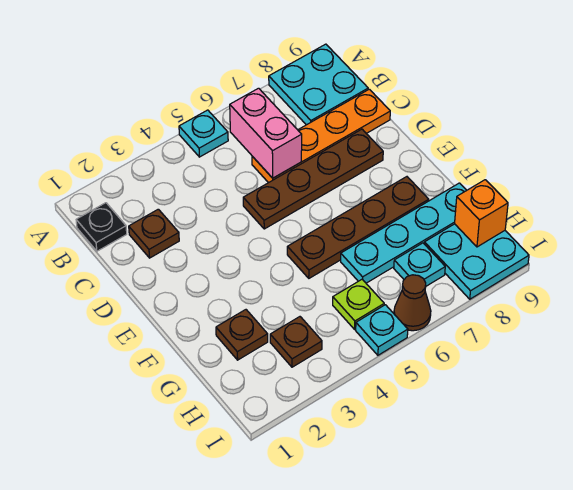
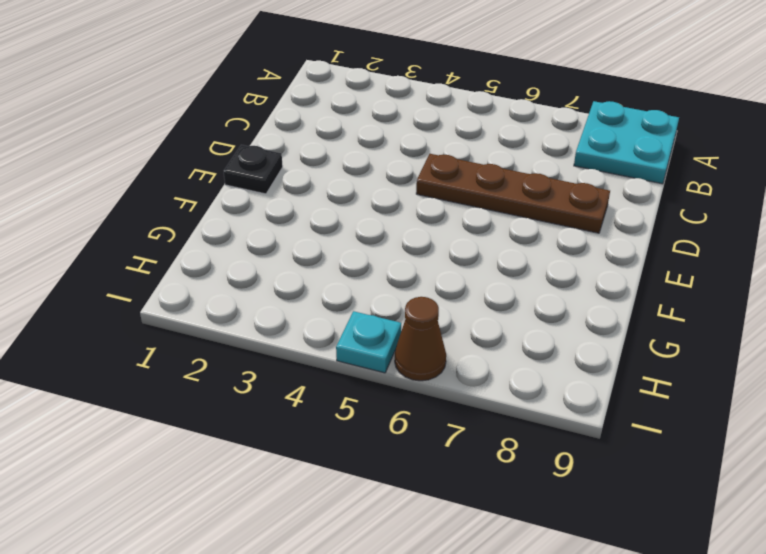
black 1x1 plate [224,145,283,194] -> black 1x1 plate moved to [76,203,127,251]
none -> cyan 1x1 plate [179,110,228,157]
none -> brown 1x1 plate [129,209,179,258]
none -> orange 1x4 plate [252,89,390,183]

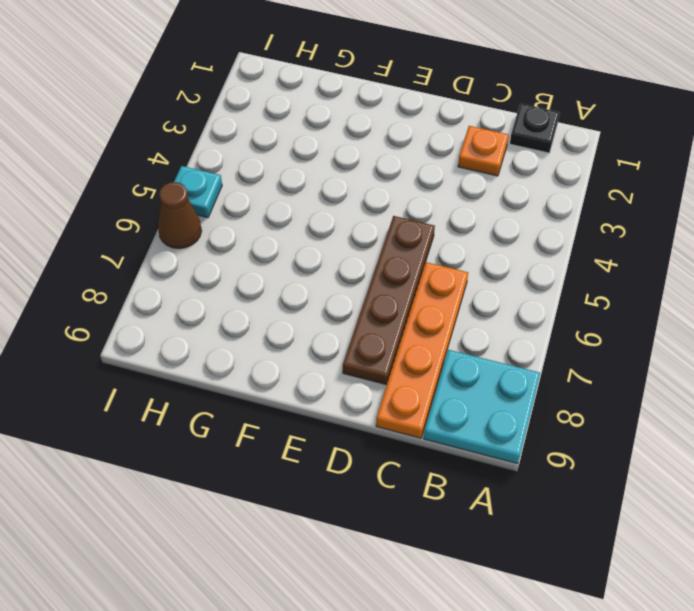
orange 1x1 plate [458,126,509,176] -> brown 1x1 plate [129,209,179,258]
none -> cyan 1x1 plate [179,110,228,157]
none -> brown 1x4 plate [287,177,429,278]
none -> brown 1x1 plate [216,310,268,360]

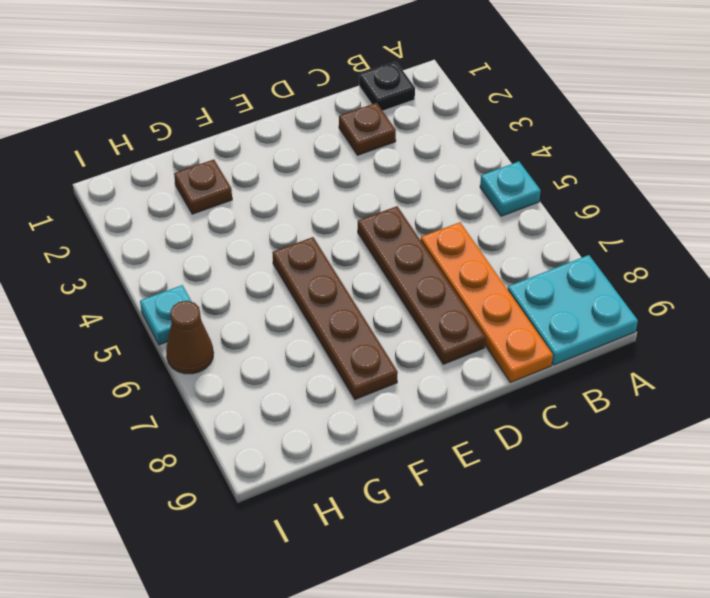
none -> cyan 1x4 plate [341,183,467,283]
none -> brown 1x1 plate [270,317,322,367]
none -> lime 1x1 plate [333,279,384,329]

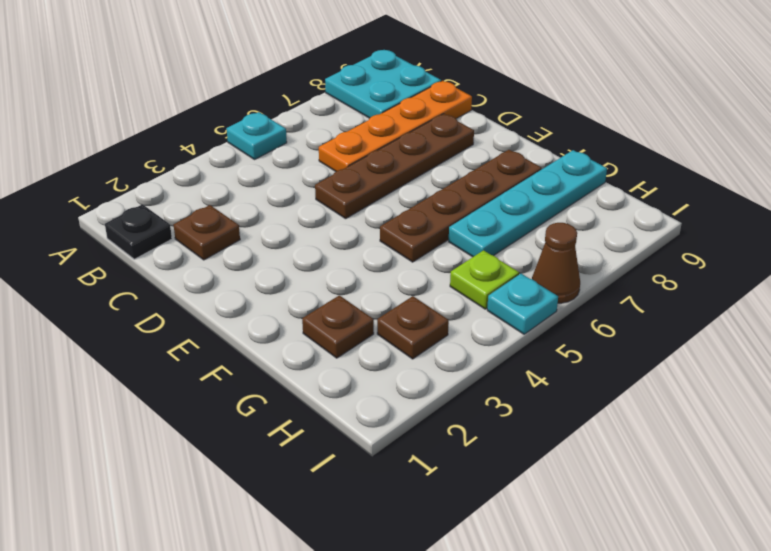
none -> cyan 1x1 plate [394,243,445,286]
none -> cyan 2x2 plate [424,224,529,299]
none -> pink 1x2 brick [230,88,302,178]

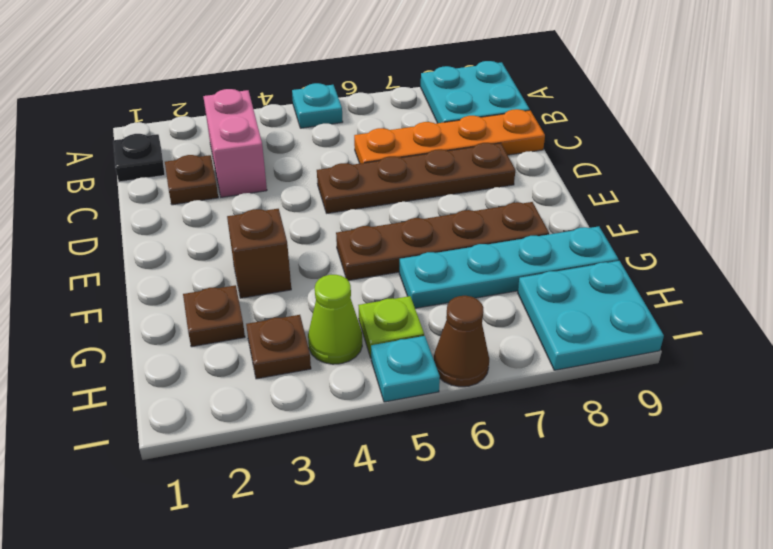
pink 1x2 brick [203,89,267,197] -> pink 1x2 brick moved to [230,88,302,178]
brown 1x1 brick [227,209,291,298] -> none
lime 1x1 cone [308,275,362,364] -> none
none -> cyan 1x1 plate [394,243,445,286]
none -> orange 1x1 brick [455,180,508,247]

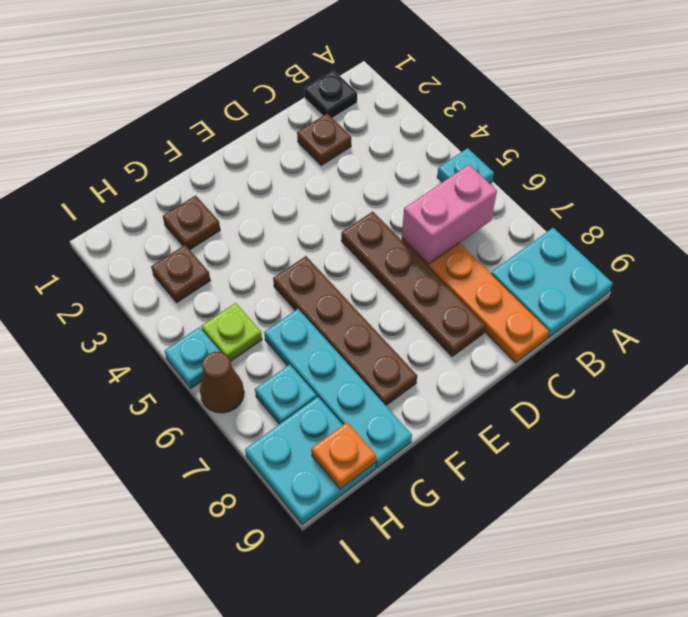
orange 1x1 plate [311,422,376,489] -> orange 1x1 brick [455,180,508,247]

